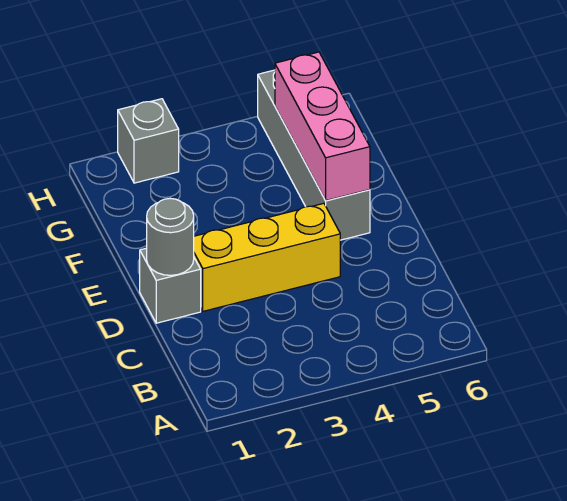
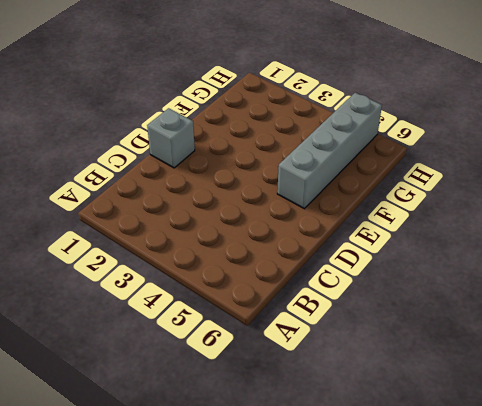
none -> yellow 1x3 brick [194,203,340,311]
none -> grey 1x1 brick [118,99,179,183]

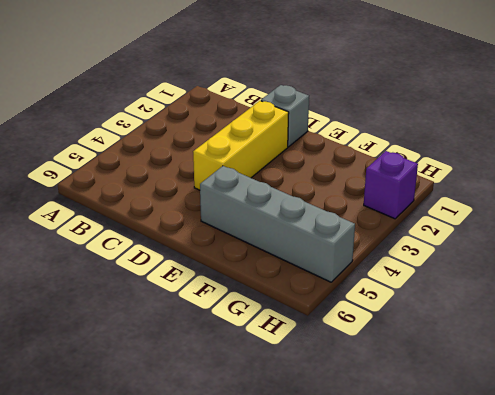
purple 1x1 brick [364,151,418,219] -> grey 1x1 brick [118,99,179,183]
none -> grey 1x1 round brick [147,198,194,275]
none -> pink 1x3 brick [275,52,370,201]

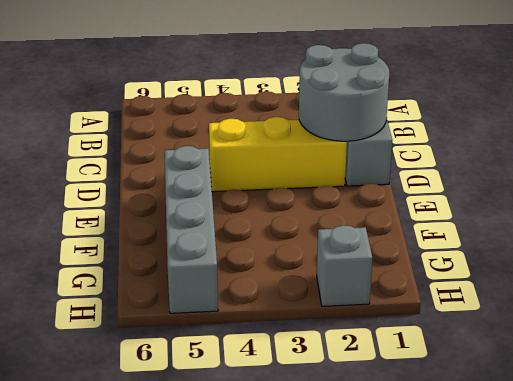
grey 2x2 round brick [299,43,389,142] -> grey 1x1 round brick [147,198,194,275]
none -> pink 1x3 brick [275,52,370,201]

